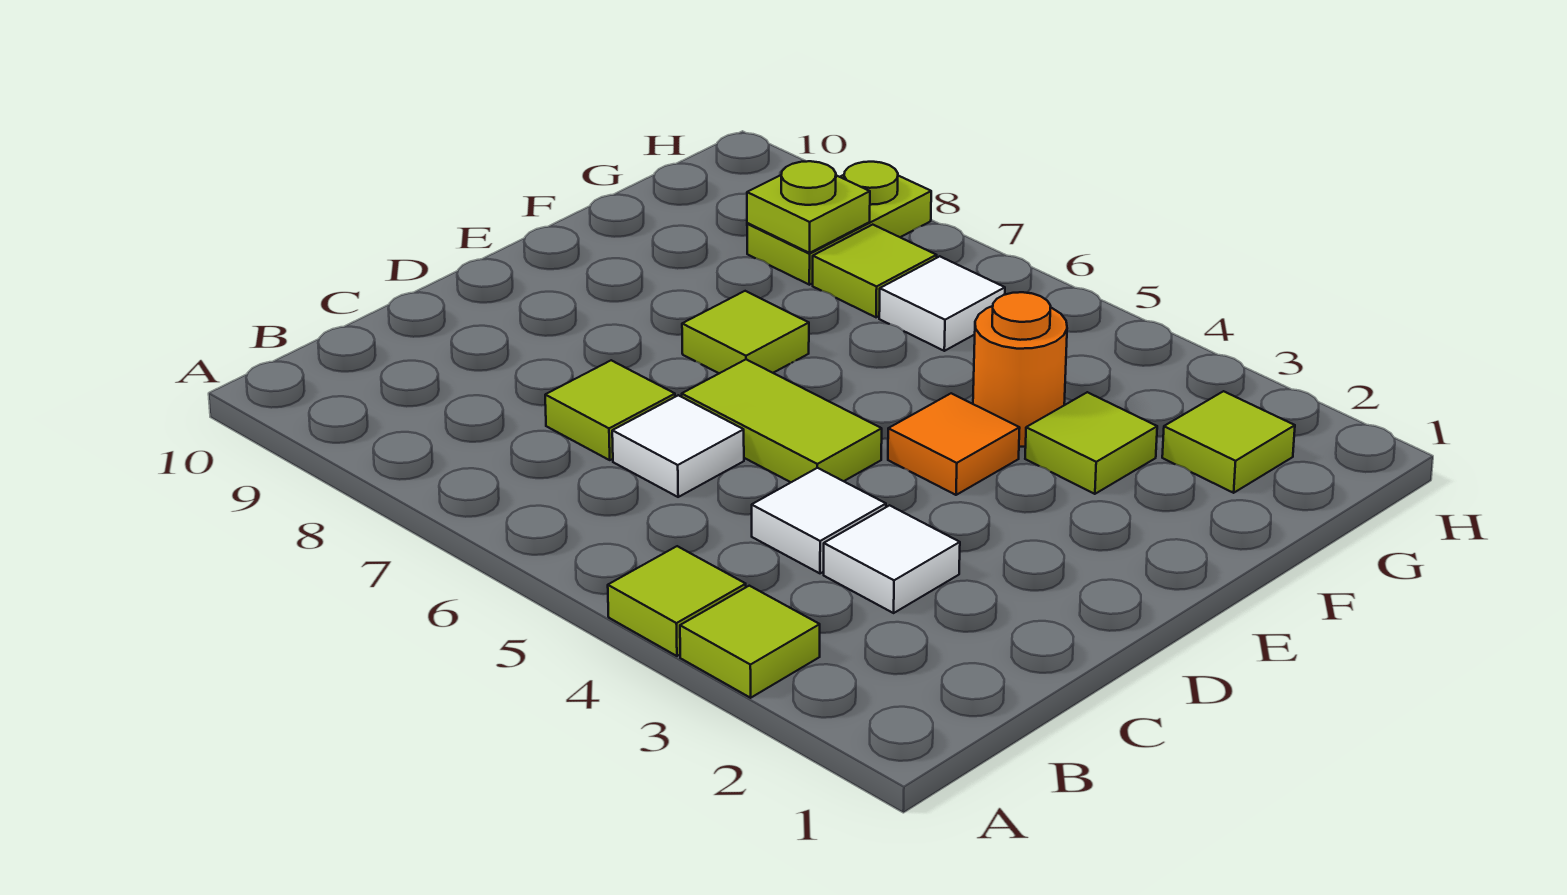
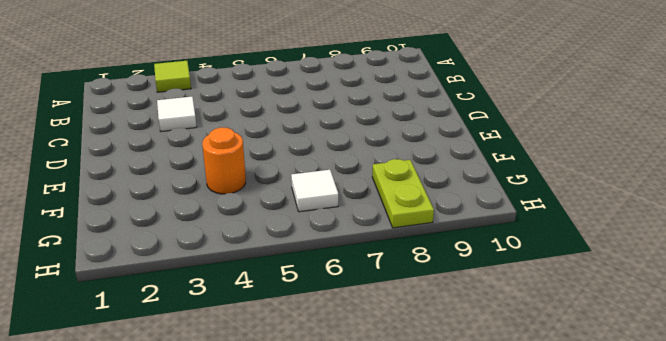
none -> lime 1x1 tile [608,546,746,656]
none -> white 1x1 tile [752,468,886,573]
none -> white 1x1 tile [612,395,744,497]

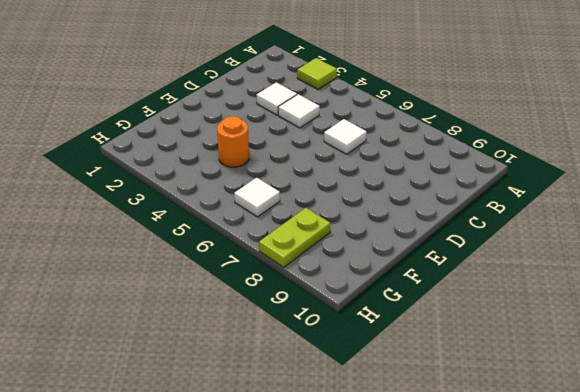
none -> lime 1x1 tile [608,546,746,656]
none -> lime 1x1 tile [545,360,675,460]
none -> lime 1x2 tile [682,359,882,482]

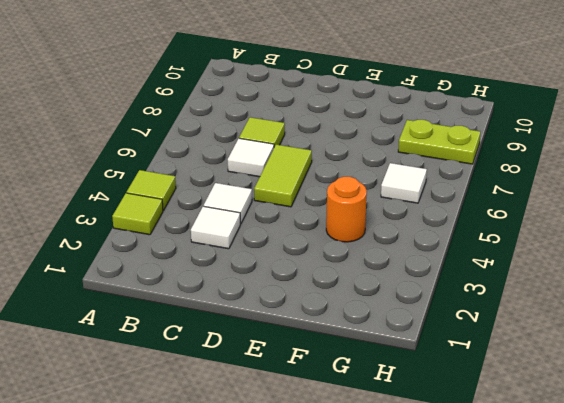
none -> orange 1x1 tile [888,393,1020,495]
none -> lime 1x1 tile [682,291,809,373]
none -> lime 1x1 tile [1025,392,1157,494]

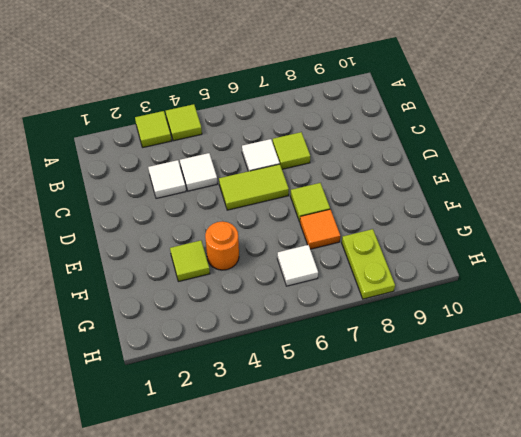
orange 1x1 tile [300,209,340,249] -> orange 1x1 tile moved to [888,393,1020,495]
none -> lime 1x1 tile [1162,391,1295,493]
none -> lime 1x1 tile [813,225,937,317]
none -> lime 1x1 plate [747,161,870,253]

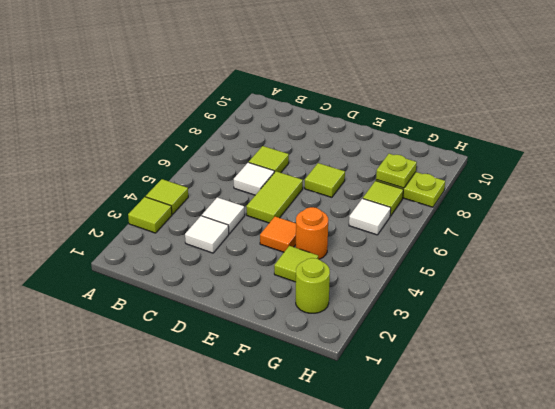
lime 1x1 round brick [296,258,330,313] -> lime 1x1 tile [1162,391,1295,493]

